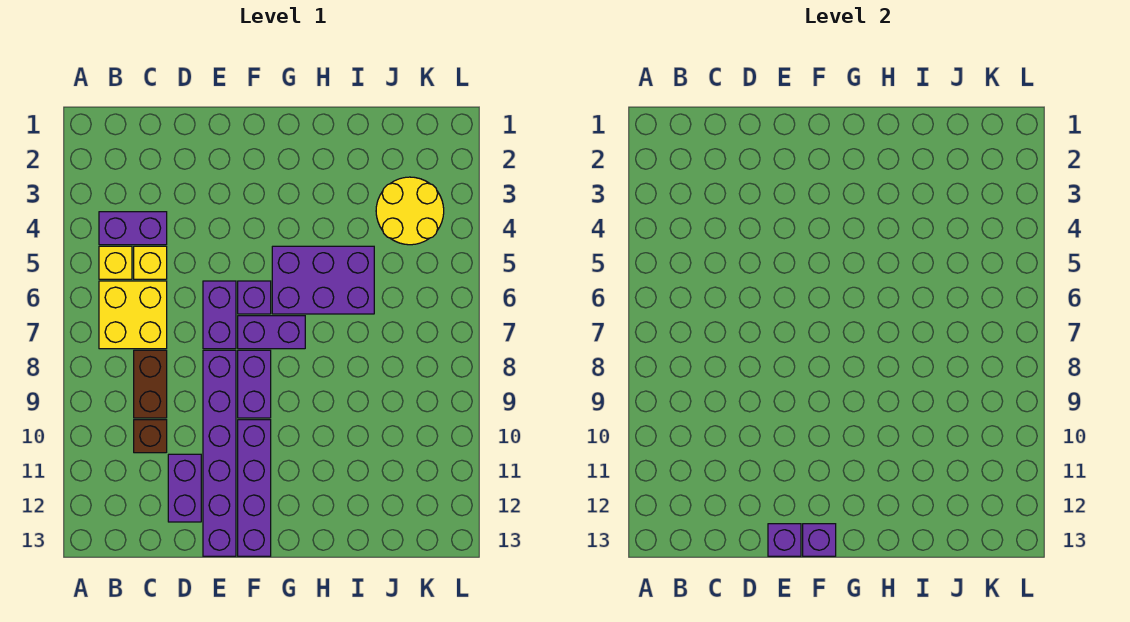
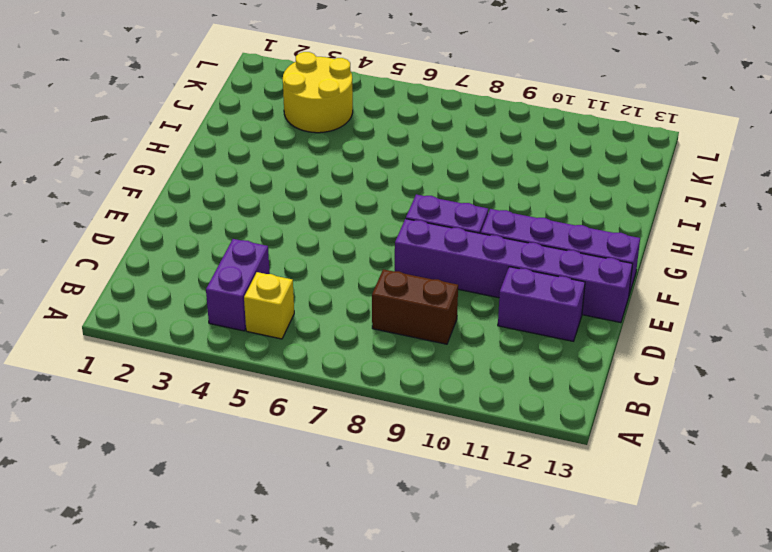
none -> yellow 2x2 brick [99,281,167,349]
none -> yellow 1x1 brick [134,246,167,279]
none -> brown 1x1 brick [134,420,167,453]

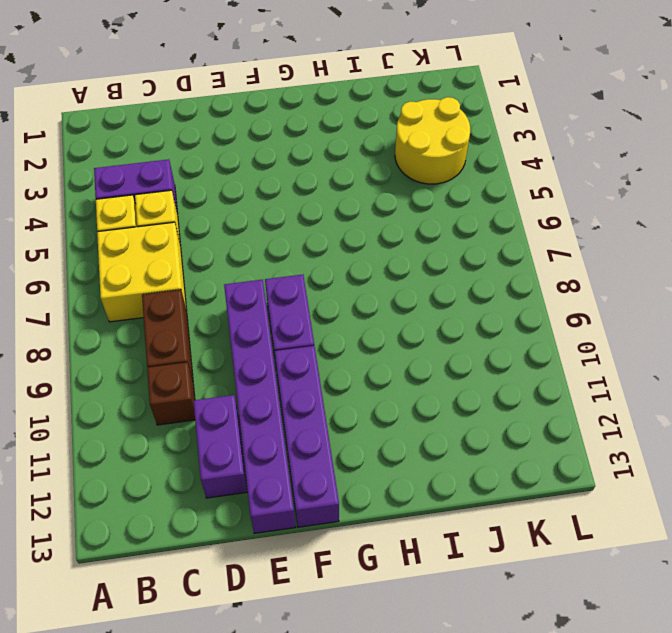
none -> purple 1x2 brick [203,281,236,349]
none -> purple 1x1 brick [238,281,271,314]
none -> purple 1x2 brick [238,316,305,349]

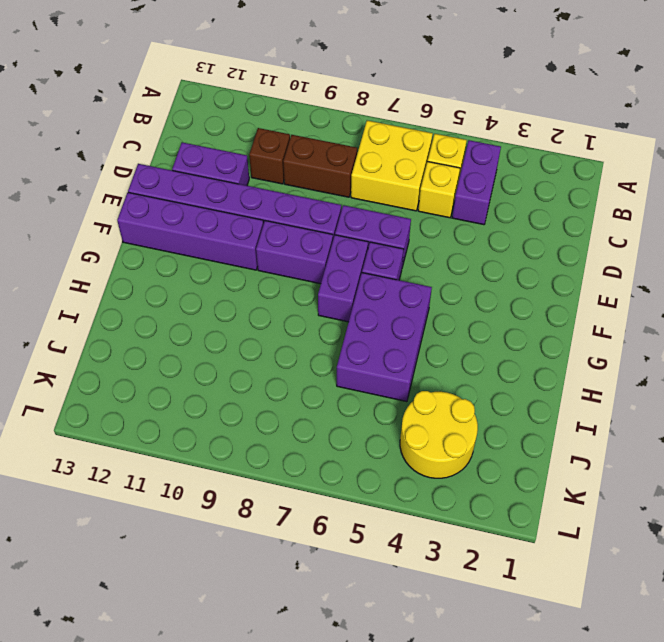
none -> purple 1x1 brick [768,524,801,556]
none -> purple 1x1 brick [803,524,836,556]

